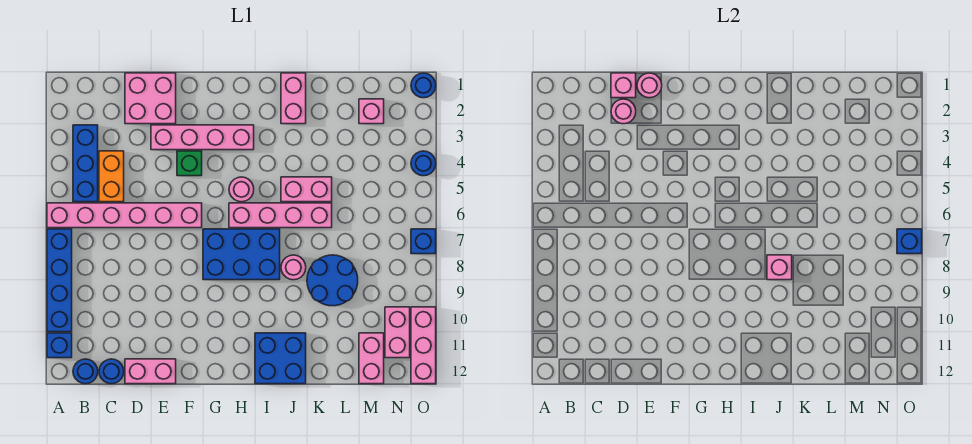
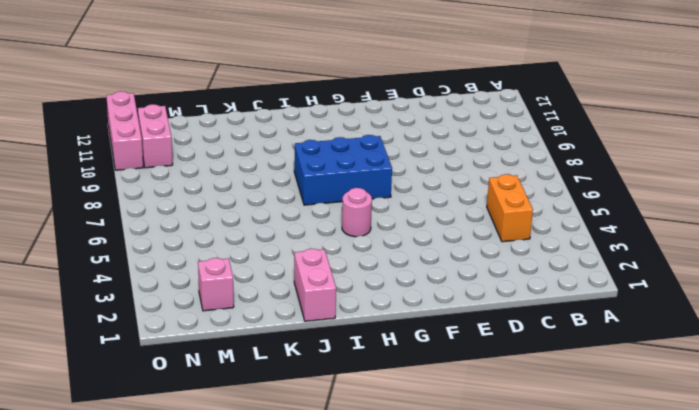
none -> pink 1x6 brick [47,203,202,228]
none -> blue 1x4 brick [47,229,72,332]
none -> blue 1x1 brick [47,333,72,358]
none -> blue 1x3 brick [73,125,98,202]

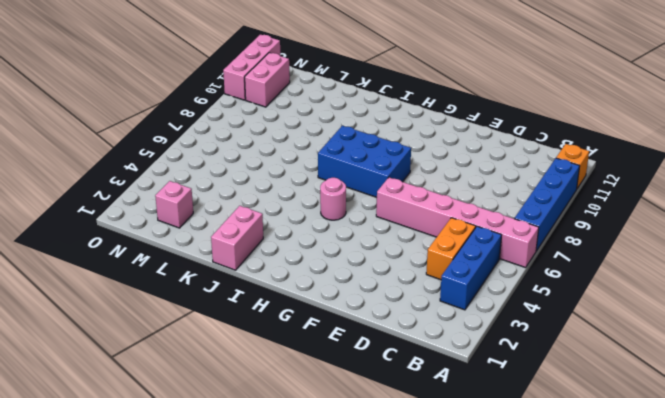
orange 1x1 brick [556,144,589,189] -> blue 1x1 brick [47,333,72,358]
none -> blue 1x1 round brick [73,359,98,384]
none -> blue 1x1 round brick [99,359,124,384]
none -> pink 2x2 brick [125,73,176,124]
none -> pink 1x2 brick [125,359,176,384]

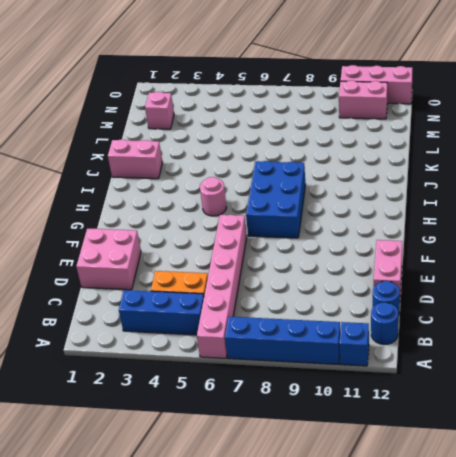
none -> pink 1x4 brick [151,125,254,150]
none -> green 1x1 brick [177,151,202,176]
none -> pink 1x4 brick [229,203,332,228]
none -> blue 2x2 brick [255,333,306,384]

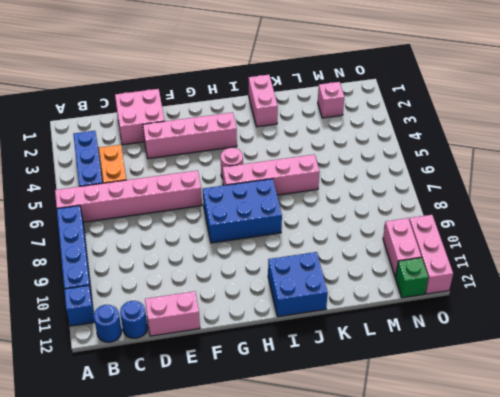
green 1x1 brick [395,258,428,298] -> green 1x1 brick moved to [177,151,202,176]
none -> pink 1x2 brick [281,177,332,202]
none -> pink 1x1 round brick [281,255,306,280]
none -> blue 2x2 round brick [307,255,358,306]
none -> pink 1x2 brick [359,333,384,384]

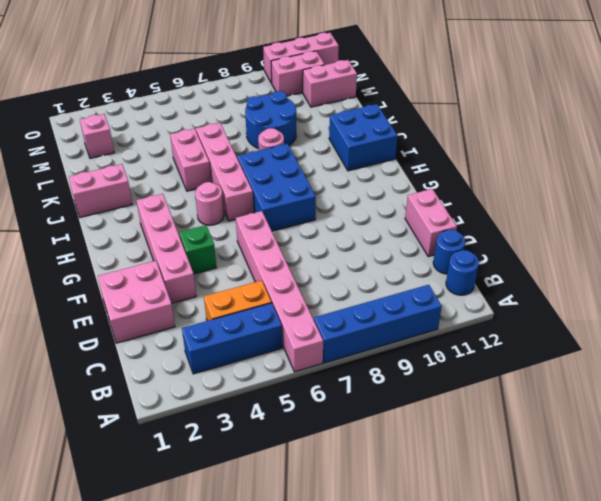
none -> blue 1x1 brick [47,333,72,358]
none -> blue 1x1 round brick [411,73,436,98]
none -> blue 1x1 round brick [411,151,436,176]
none -> blue 1x1 brick [411,229,436,254]

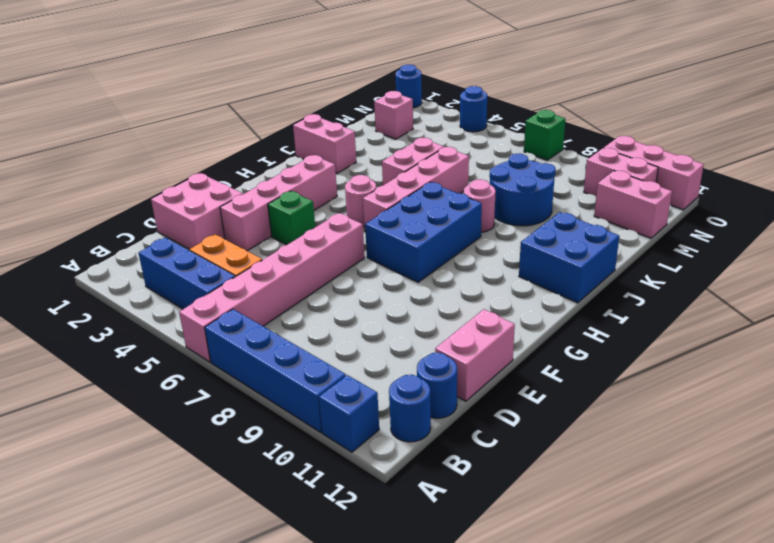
green 1x1 brick [524,110,565,160] -> blue 1x1 brick [411,229,436,254]
none -> pink 1x1 brick [611,73,636,98]
none -> pink 1x1 round brick [611,99,636,124]
none -> pink 1x1 round brick [637,73,662,98]
none -> pink 1x1 brick [767,255,792,280]

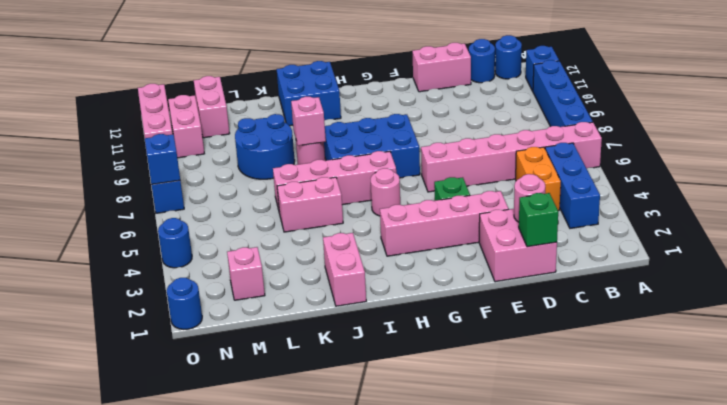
green 1x1 brick [519,193,558,247] -> pink 1x1 brick [611,73,636,98]
none -> pink 1x1 round brick [637,73,662,98]

